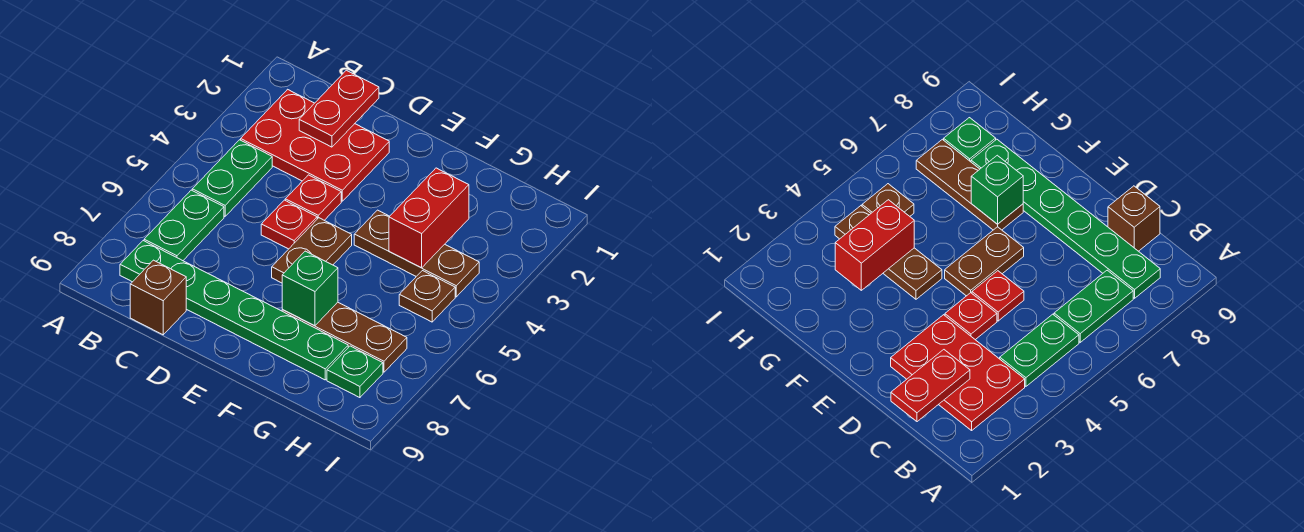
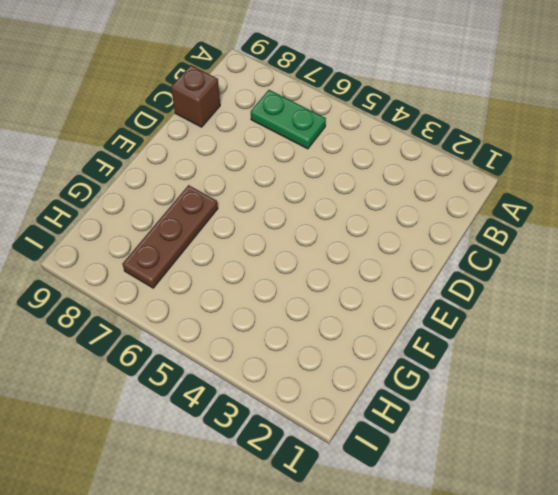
none -> red 2x3 plate [241,89,389,201]
none -> green 1x2 plate [192,140,272,216]
none -> green 1x6 plate [120,241,348,380]

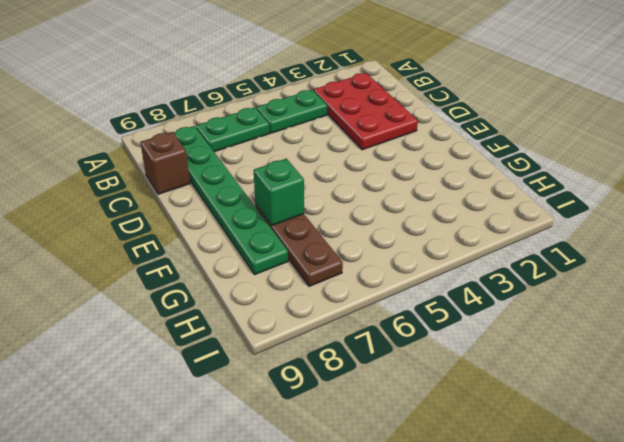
none -> red 1x1 plate [285,175,341,220]
none -> red 1x1 plate [261,200,317,249]
none -> brown 1x2 plate [272,218,352,283]

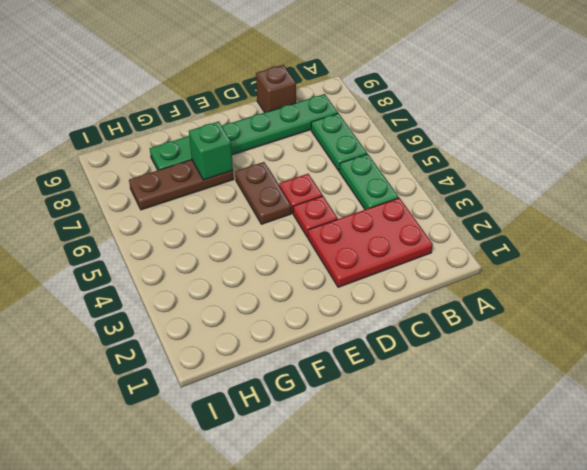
none -> brown 1x3 plate [354,210,479,297]
none -> brown 1x1 plate [399,271,455,322]
none -> green 1x1 plate [327,346,383,398]

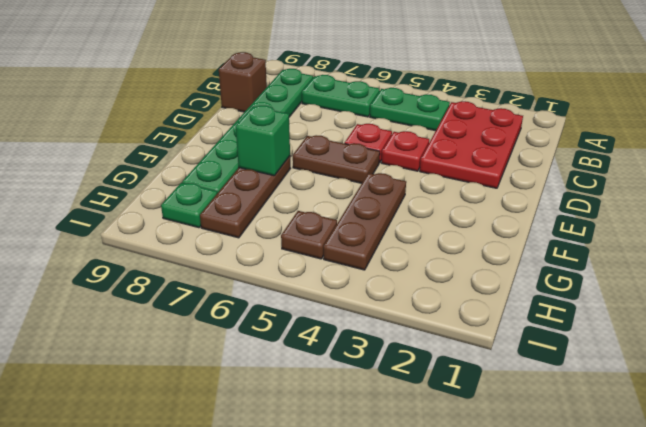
none -> red 1x2 plate [299,70,379,147]
none -> red 1x2 brick [389,168,469,268]

